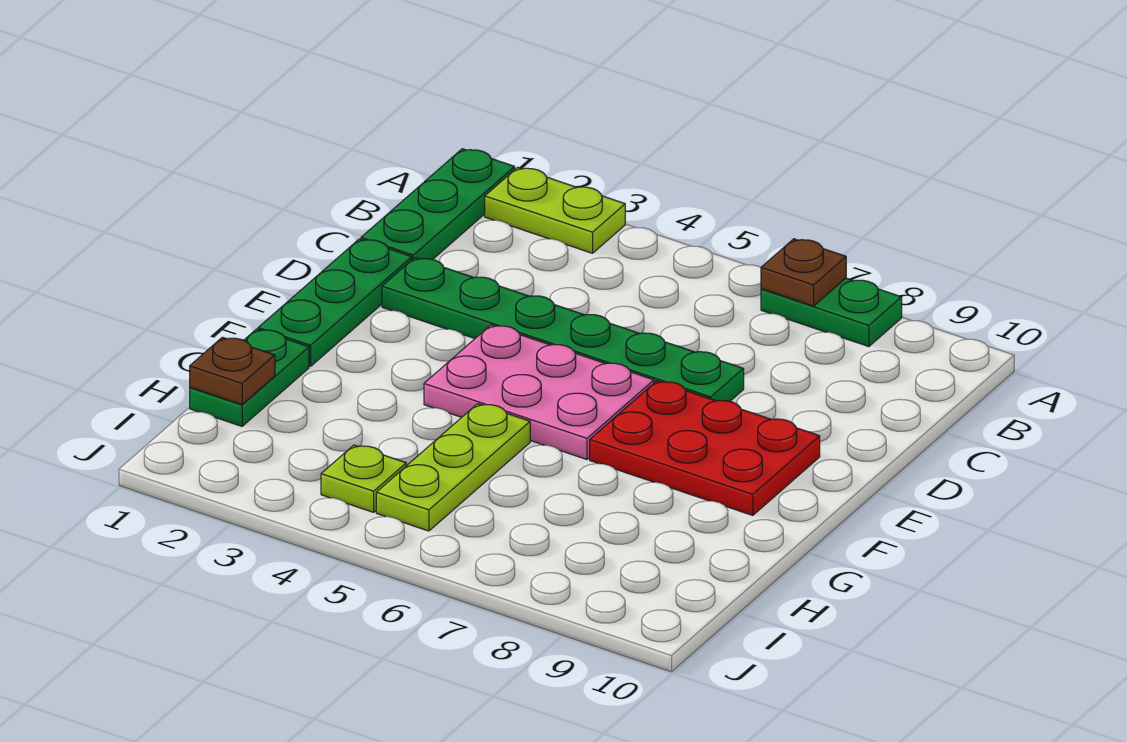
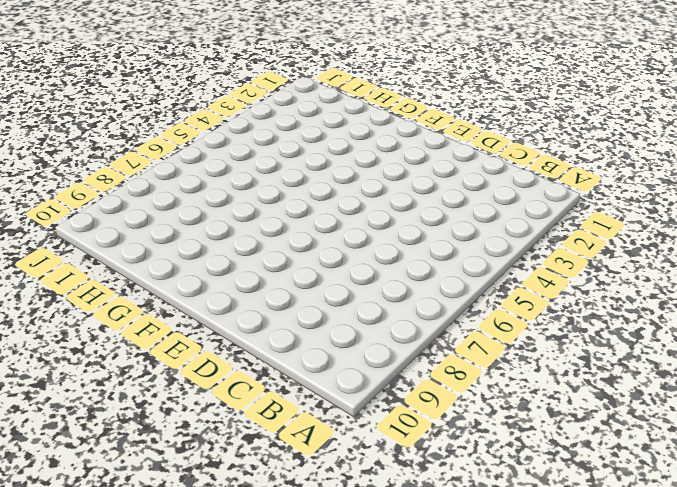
none -> green 1x3 plate [361,149,515,260]
none -> lime 1x2 plate [485,167,625,253]
none -> green 1x2 plate [761,278,902,347]

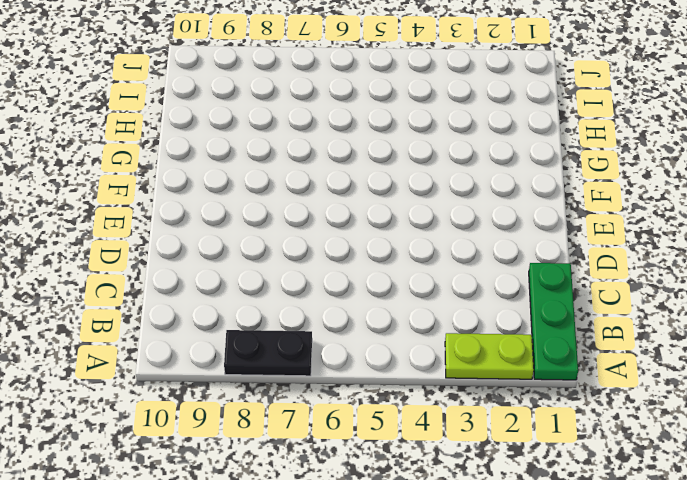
black 1x2 plate [224,330,312,376] -> green 1x2 plate [761,278,902,347]
none -> green 1x3 plate [258,239,412,366]
none -> green 1x6 plate [382,258,744,401]
none -> pink 2x3 plate [424,325,654,459]

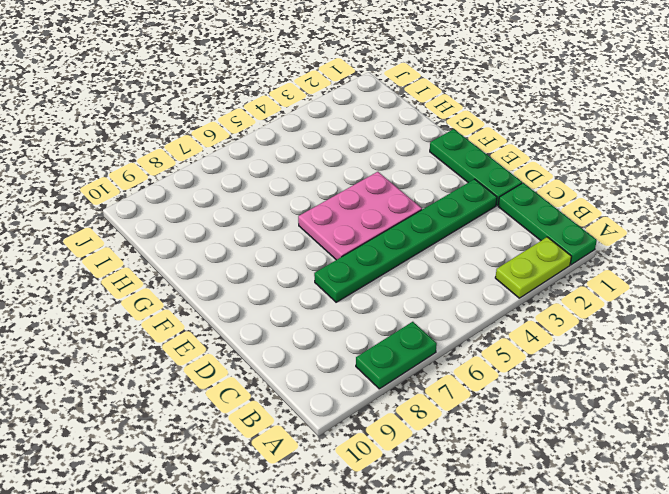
none -> red 2x3 plate [590,381,820,515]
none -> green 1x2 plate [190,329,309,426]
none -> lime 1x3 plate [376,404,530,531]

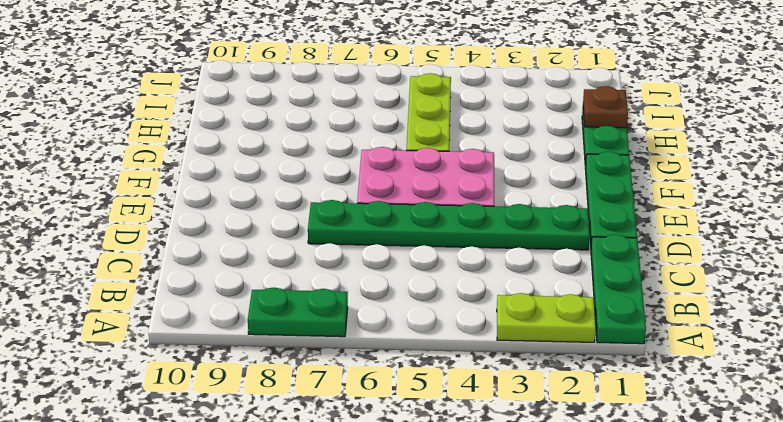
none -> red 2x3 plate [590,381,820,515]
none -> lime 1x1 plate [321,445,406,512]
none -> brown 1x1 plate [761,239,846,306]

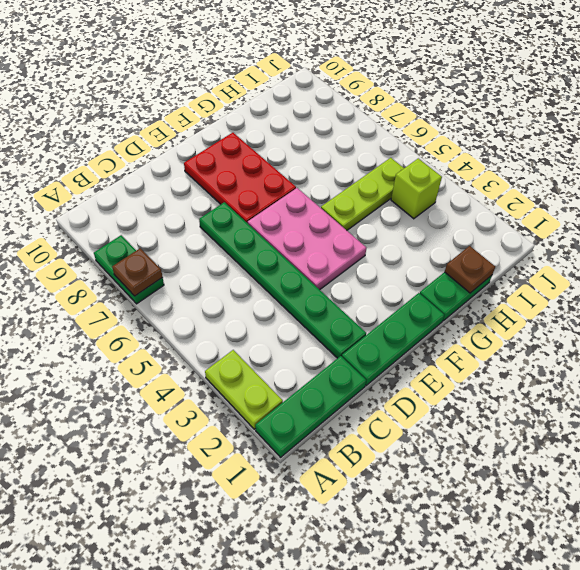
lime 1x1 brick [391,158,442,219] -> lime 1x1 plate [321,445,406,512]

